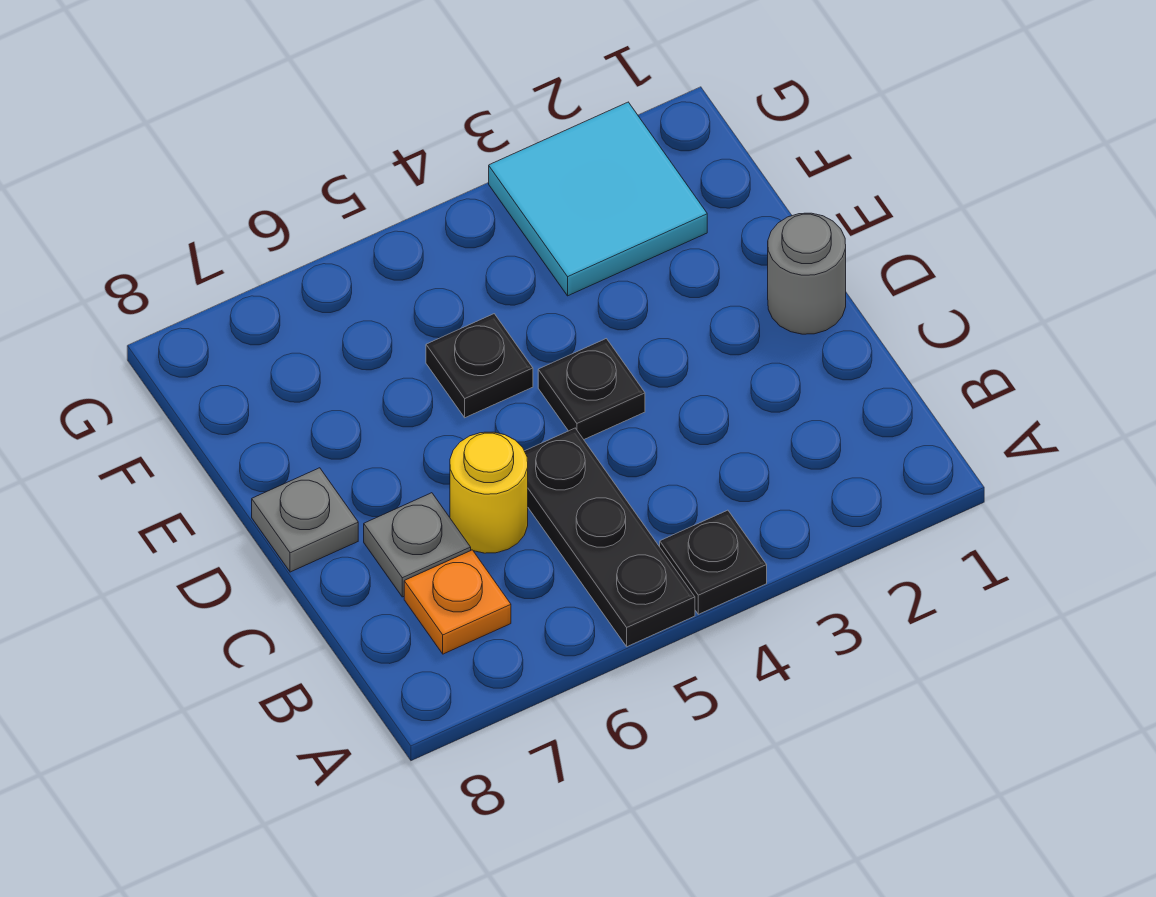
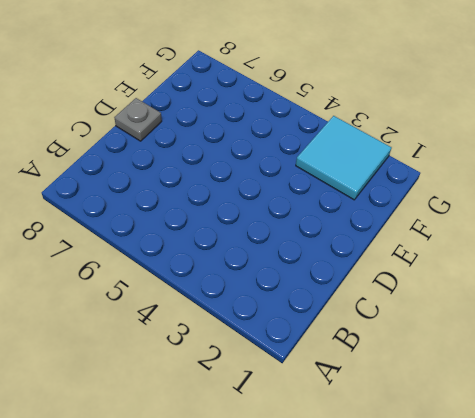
none -> black 1x1 plate [660,510,767,614]
none -> black 1x3 plate [525,428,695,647]

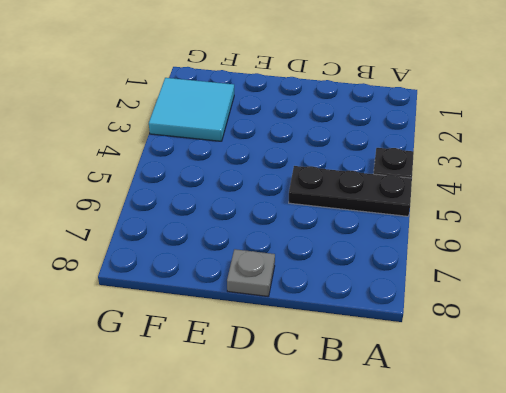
none -> orange 1x1 plate [404,550,511,654]
none -> yellow 1x1 round brick [450,432,528,553]

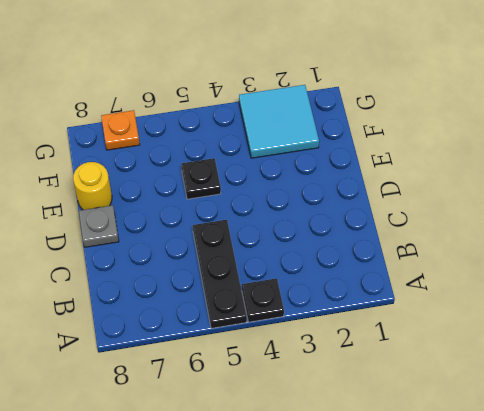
yellow 1x1 round brick [73,162,112,210] -> yellow 1x1 round brick moved to [450,432,528,553]
orange 1x1 plate [101,110,140,150] -> orange 1x1 plate moved to [404,550,511,654]
none -> grey 1x1 plate [364,493,471,597]
none -> grey 1x1 round brick [768,213,846,334]

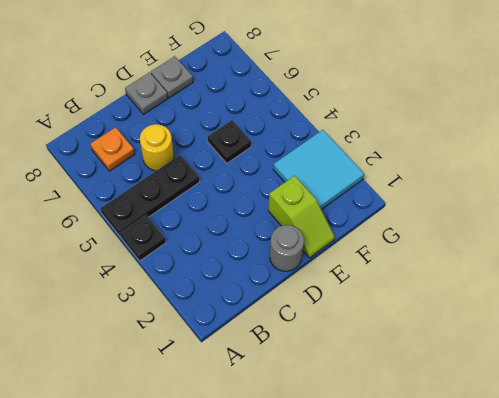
lime 1x2 slope [268,176,335,258] -> none
grey 1x1 plate [151,56,193,98] -> grey 1x1 plate moved to [364,493,471,597]
none -> black 1x1 plate [538,339,645,439]

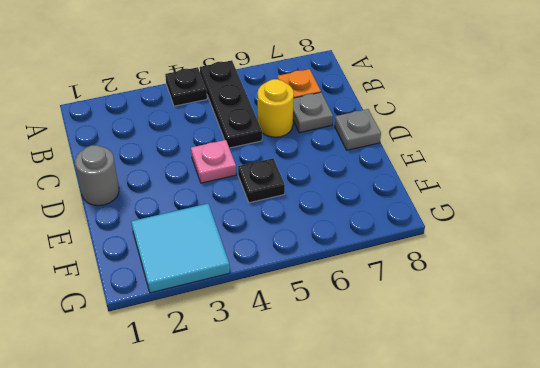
pink 1x1 plate [191,140,236,183] -> black 1x1 plate [538,339,645,439]

